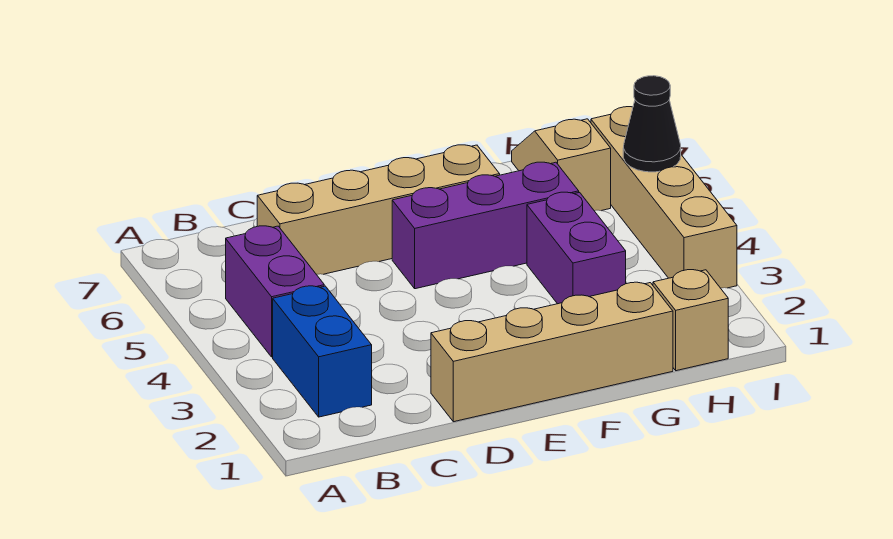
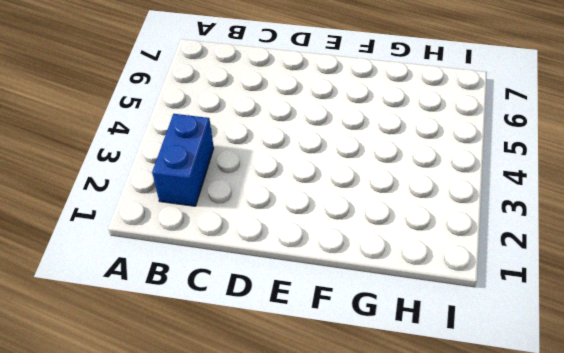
none -> purple 1x2 brick [226,226,324,357]
none -> tan 1x4 brick [257,145,500,274]

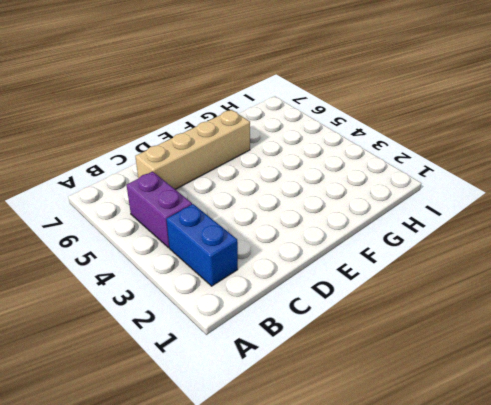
none -> tan 1x4 brick [431,282,673,422]
none -> purple 1x3 brick [392,162,579,289]

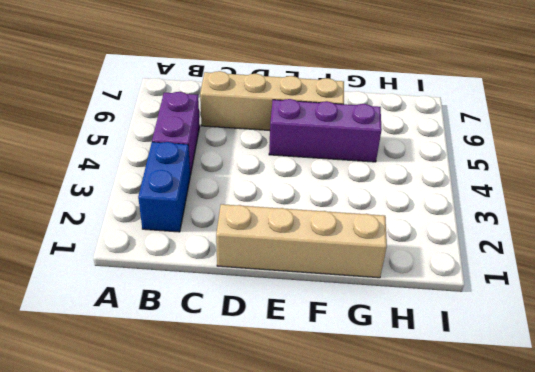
none -> purple 1x2 brick [527,192,626,304]
none -> tan 1x1 brick [653,270,728,371]

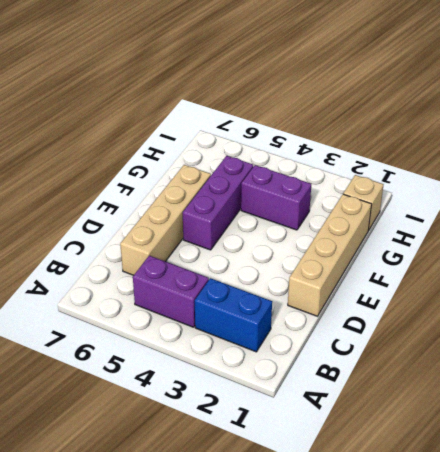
none -> tan 1x2 slope [512,119,611,211]
none -> tan 1x4 brick [591,107,737,288]

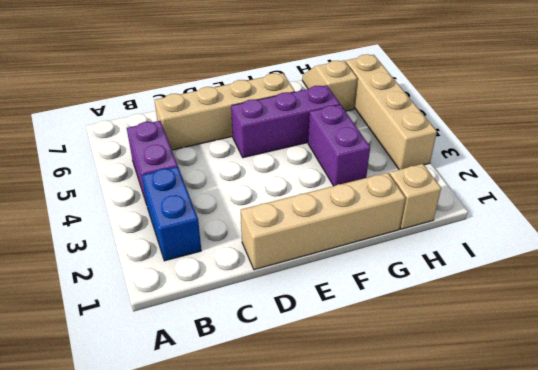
none -> black 1x1 cone [623,76,681,172]

